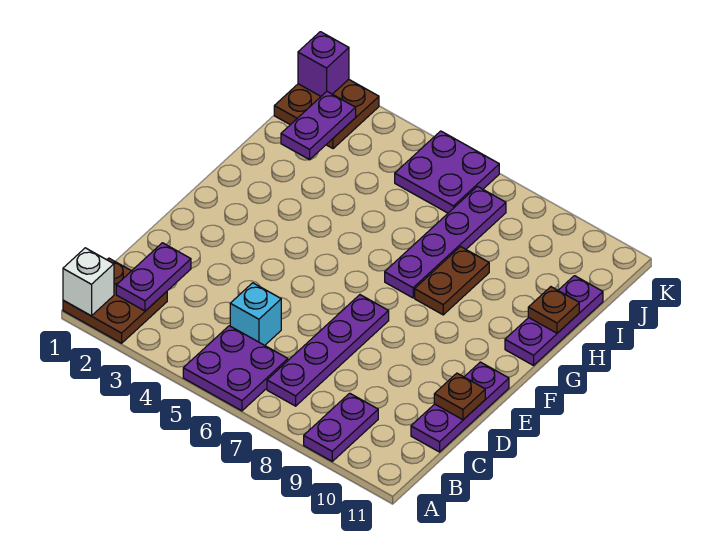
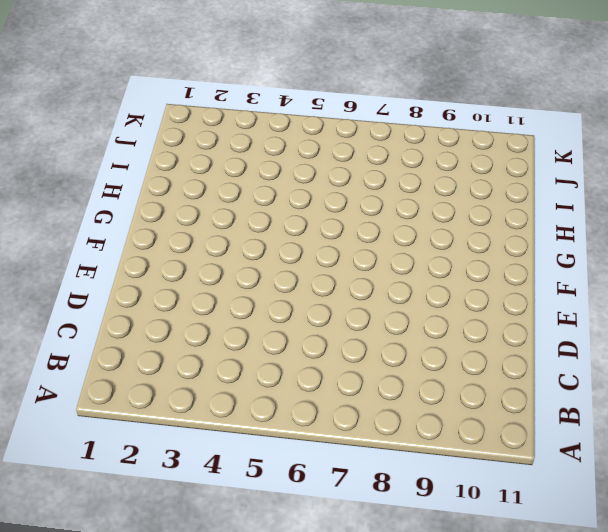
none -> brown 2x2 plate [63,258,167,343]
none -> purple 2x2 plate [183,326,288,411]
none -> purple 1x2 plate [304,393,378,461]

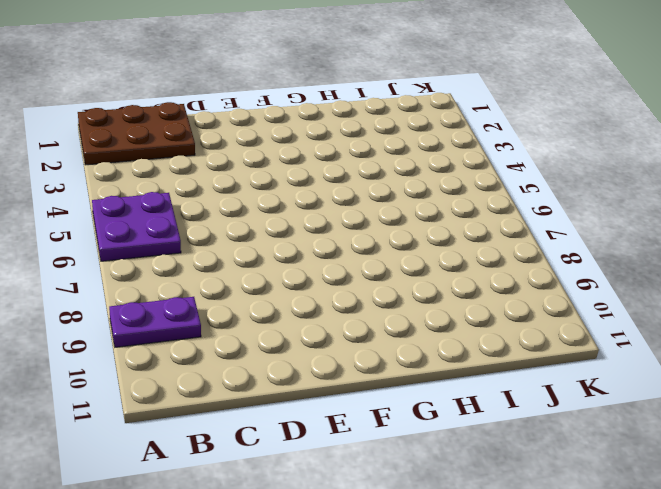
brown 2x3 plate [78,102,195,165] -> brown 2x2 plate [63,258,167,343]
none -> purple 1x4 plate [267,295,389,406]
none -> cyan 1x1 brick [230,283,281,345]
none -> purple 1x3 plate [411,362,509,452]

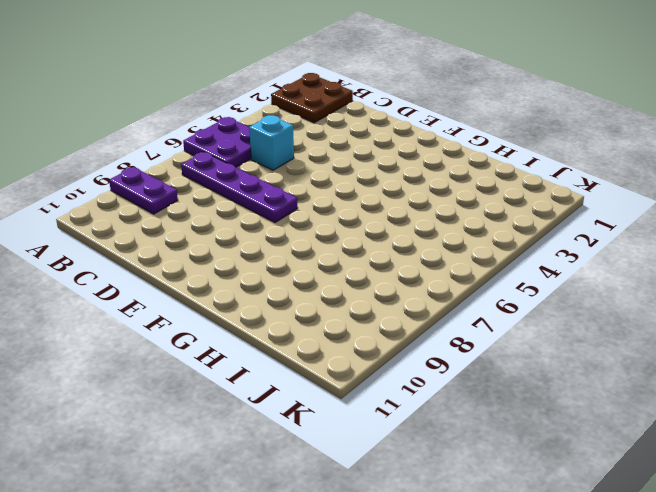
none -> purple 1x3 plate [411,362,509,452]
none -> purple 1x4 plate [385,187,506,298]
none -> brown 1x2 plate [415,247,489,315]

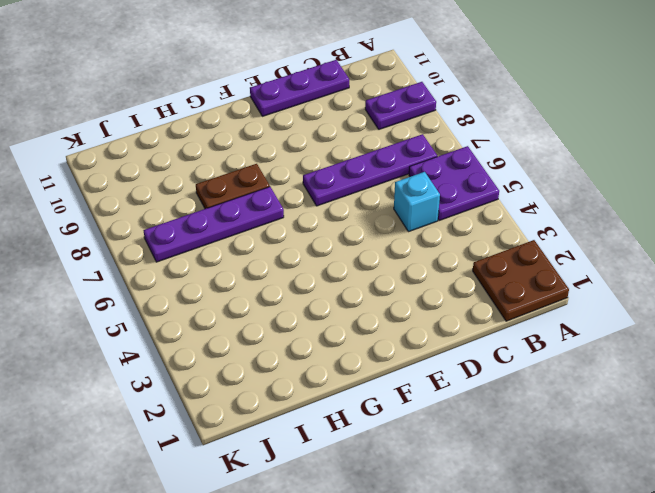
none -> purple 1x3 plate [505,276,603,365]
none -> brown 2x2 plate [274,79,379,149]
none -> purple 2x2 plate [395,131,499,213]

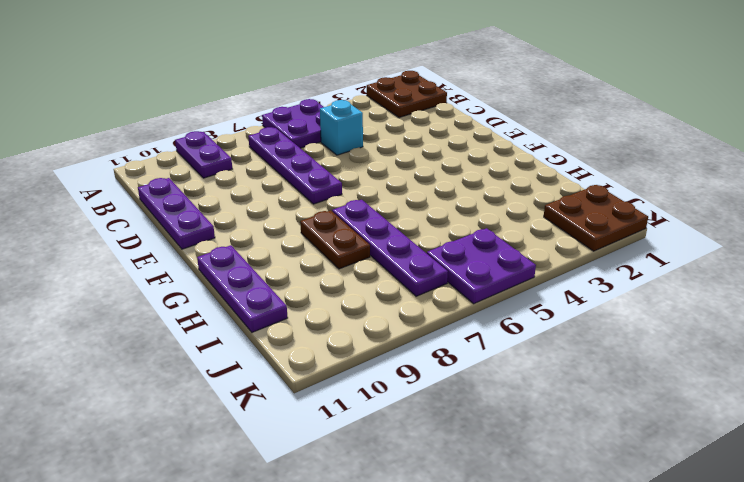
none -> white 1x1 brick [63,248,114,316]
none -> purple 1x2 plate [116,243,191,311]
none -> brown 1x1 plate [434,373,485,420]

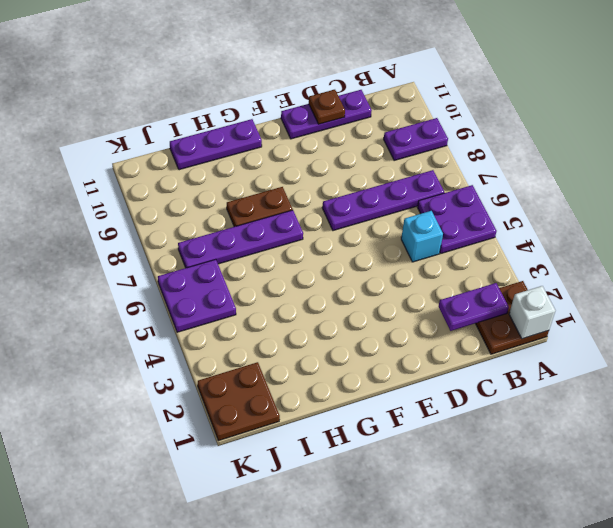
none -> brown 1x1 plate [528,287,579,333]
none -> purple 1x2 plate [281,92,356,160]
none -> purple 1x1 brick [298,32,349,96]

